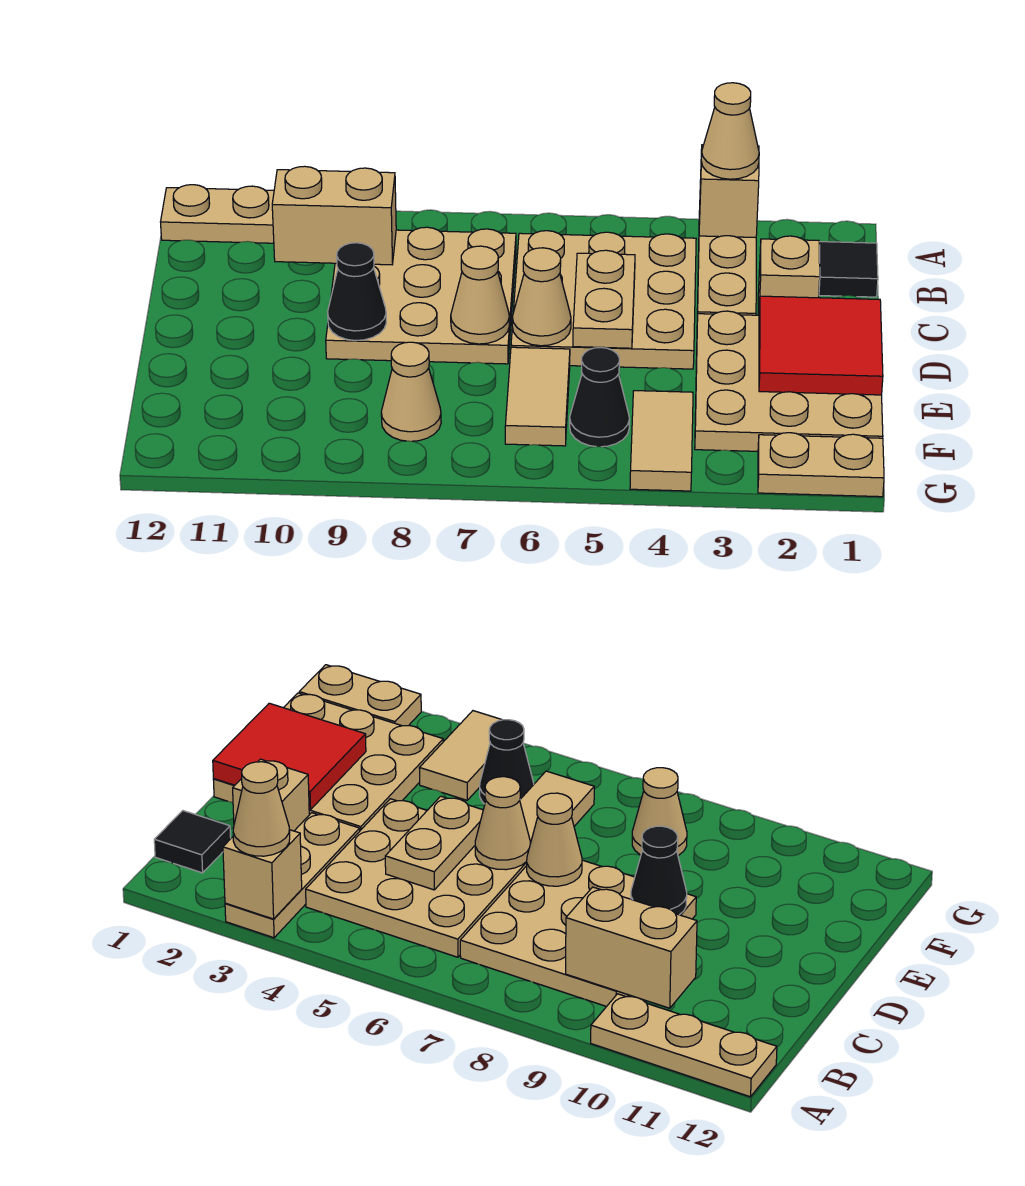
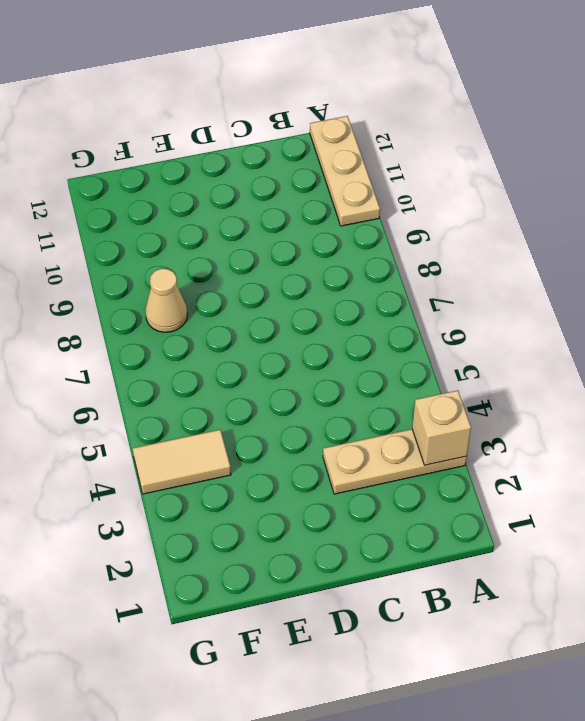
none -> black 1x1 tile [819,242,878,297]
none -> tan 3x3 plate [511,231,696,369]
none -> tan 3x3 plate [326,227,516,364]

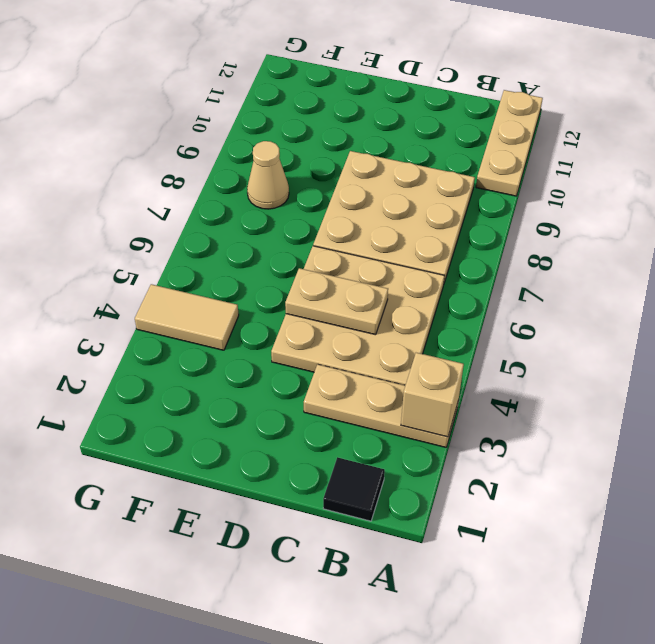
none -> tan 1x1 brick [758,236,820,315]
none -> tan 3x3 plate [695,311,883,451]
none -> tan 1x2 tile [505,347,570,446]

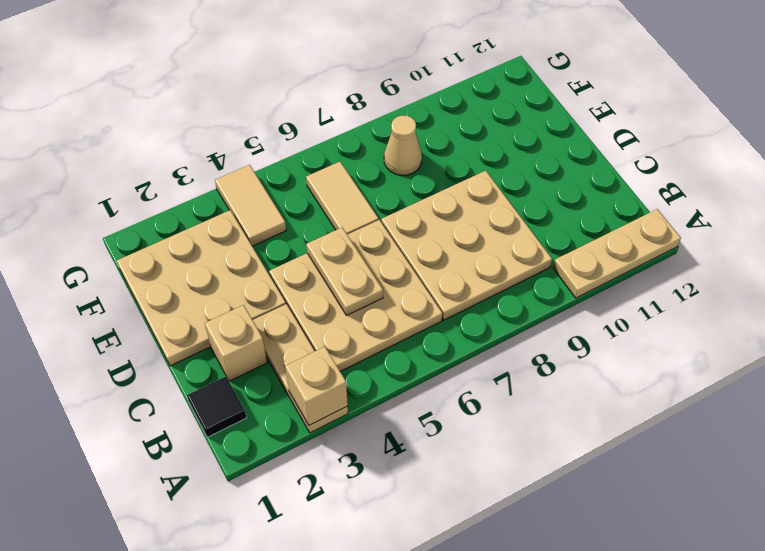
none -> black 1x1 cone [570,347,629,447]
none -> tan 1x2 plate [758,433,884,497]
none -> tan 1x2 brick [272,166,396,265]

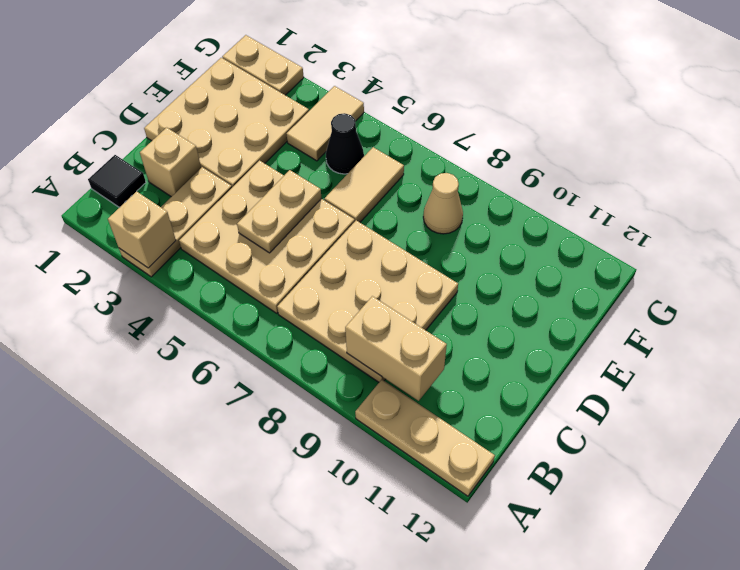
none -> red 2x2 tile [759,296,883,395]
none -> tan 1x1 cone [512,248,571,346]
none -> tan 1x1 cone [451,246,509,344]

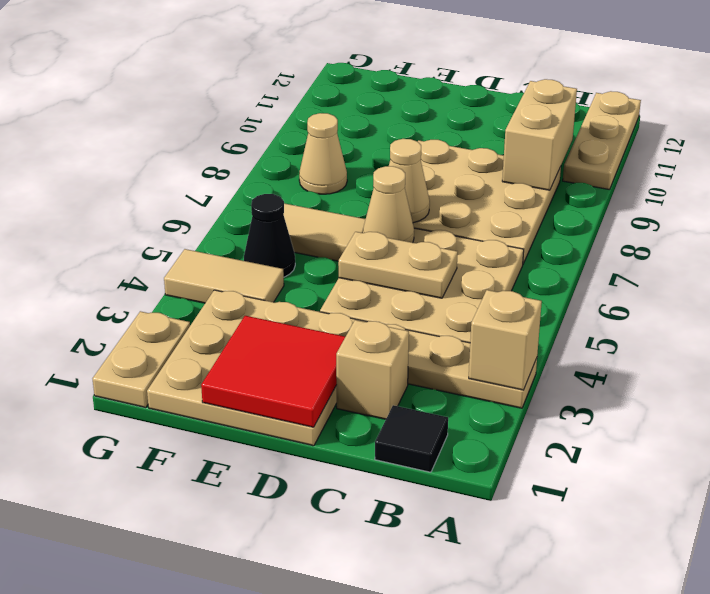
none -> black 1x1 cone [328,243,386,341]
none -> tan 1x1 cone [701,83,759,179]

